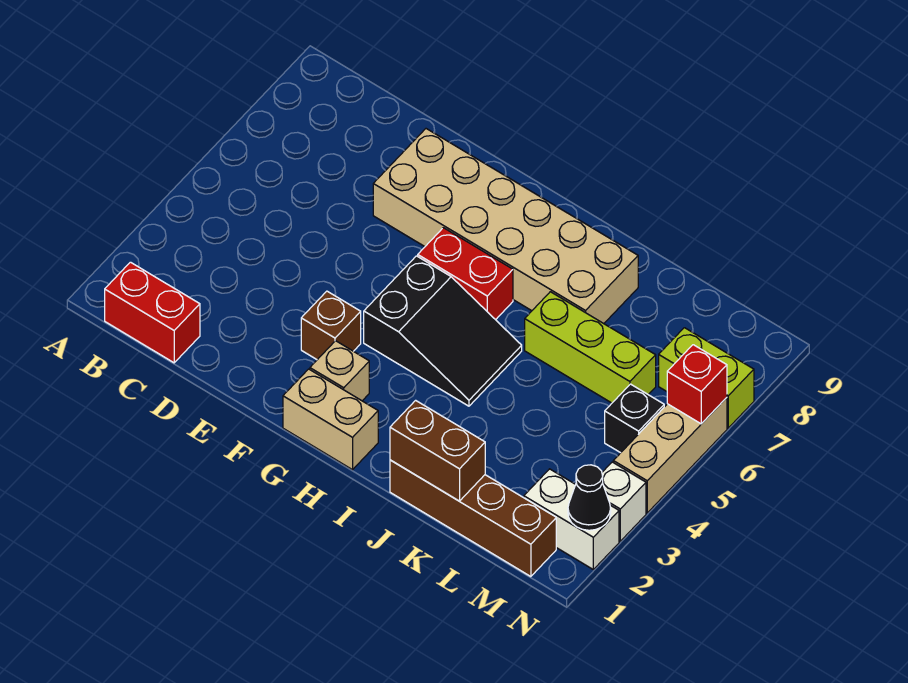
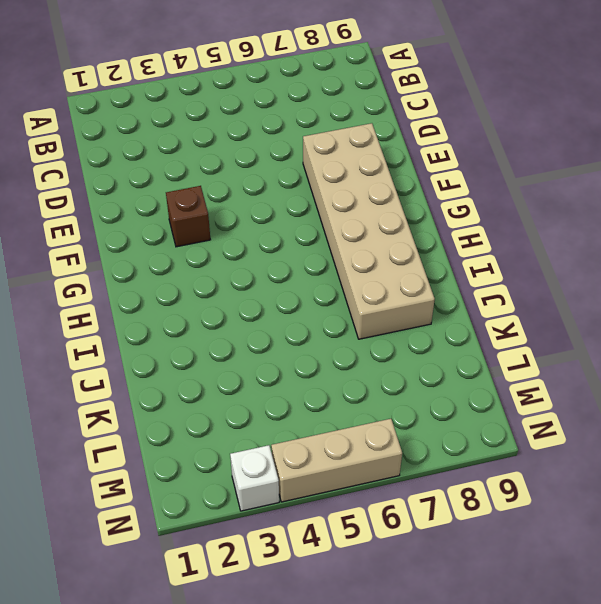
none -> red 1x2 brick [105,262,200,363]
none -> tan 1x2 brick [283,369,378,470]
none -> tan 1x1 brick [310,341,369,401]

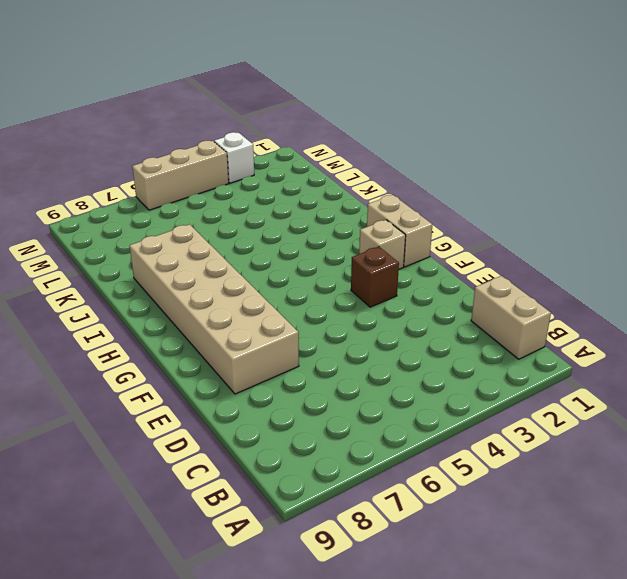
tan 1x2 brick [471,276,551,359] -> red 1x2 brick [105,262,200,363]
none -> black 2x3 slope [364,256,522,406]
none -> red 1x2 brick [418,228,513,320]
none -> brown 1x4 brick [390,460,556,577]

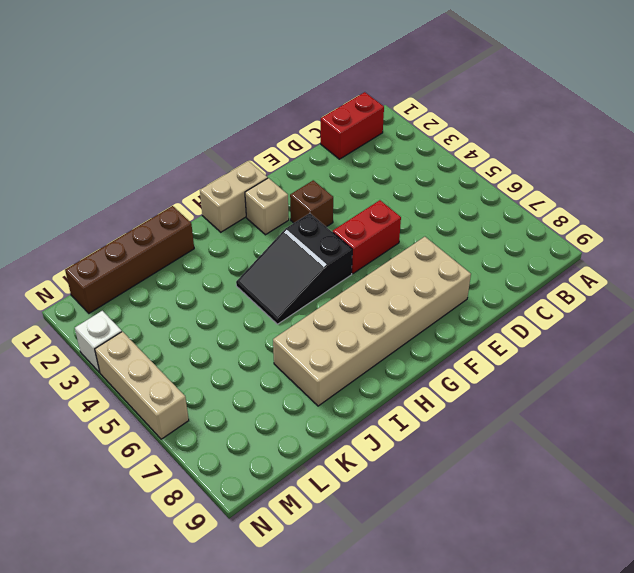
red 1x2 brick [333,200,401,274] -> red 1x2 brick moved to [418,228,513,320]
none -> lime 1x3 brick [525,292,656,403]
none -> white 1x2 brick [524,469,619,569]
none -> black 1x1 brick [605,384,664,453]

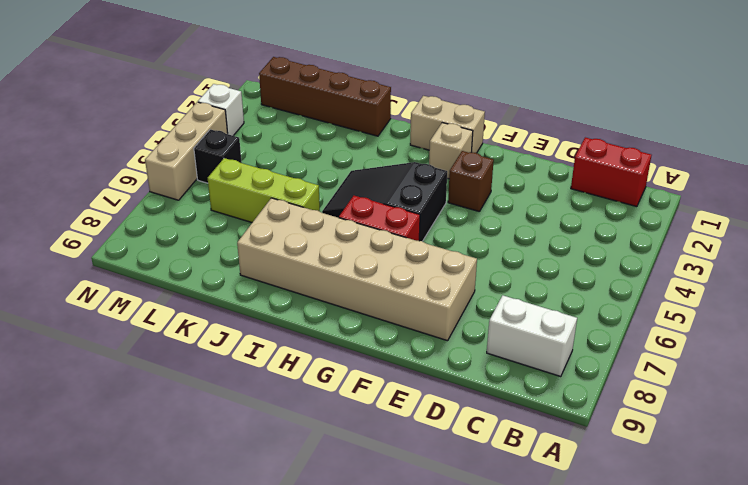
white 1x2 brick [487,295,577,377] -> white 1x2 brick moved to [524,469,619,569]
none -> lime 1x2 brick [659,328,754,428]
none -> brown 1x2 brick [390,400,485,501]
none -> black 1x1 cone [568,465,611,530]

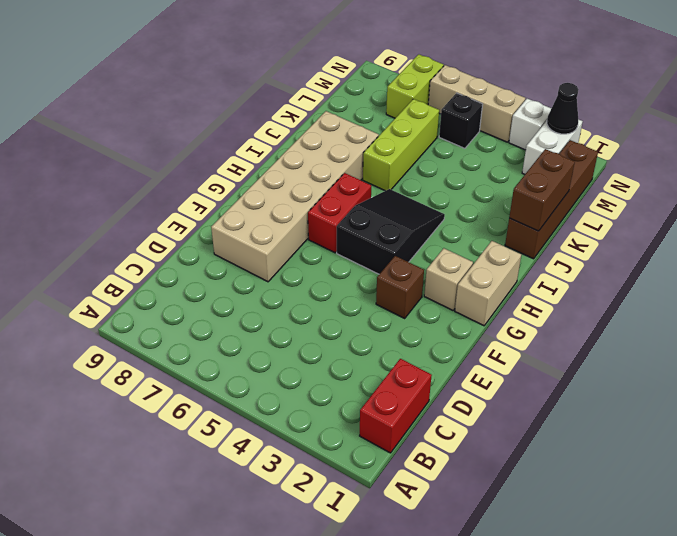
none -> red 1x1 brick [667,345,727,424]

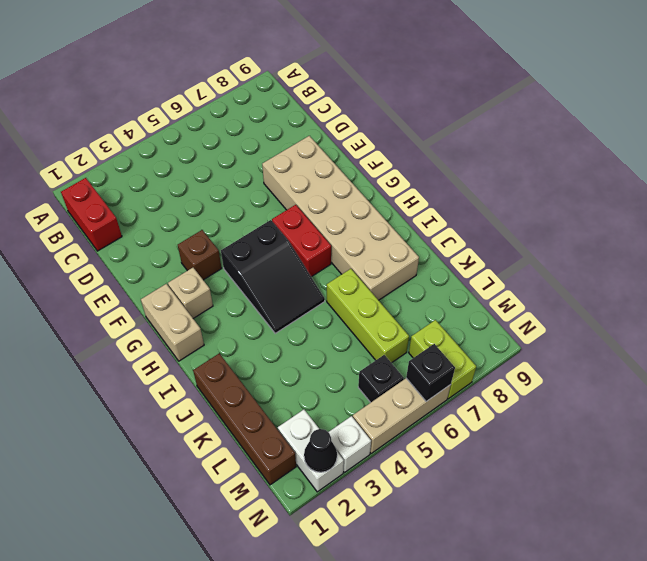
black 1x1 brick [406,344,455,401] -> red 1x1 brick [667,345,727,424]
none -> brown 1x2 brick [390,400,485,501]

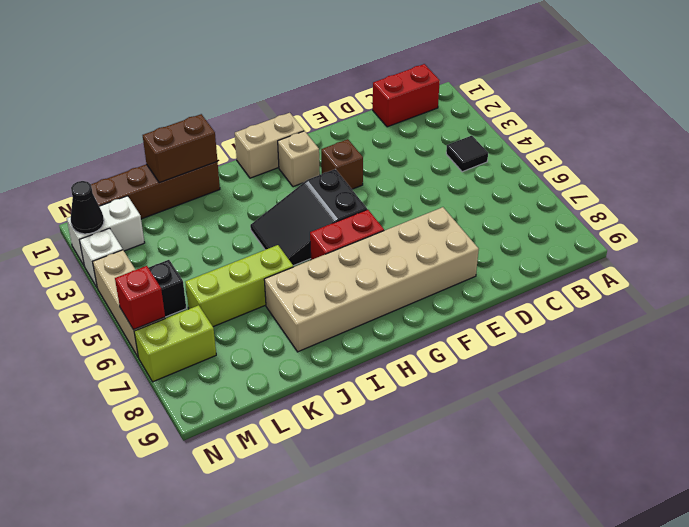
black 1x1 tile [446,136,488,172] -> none

